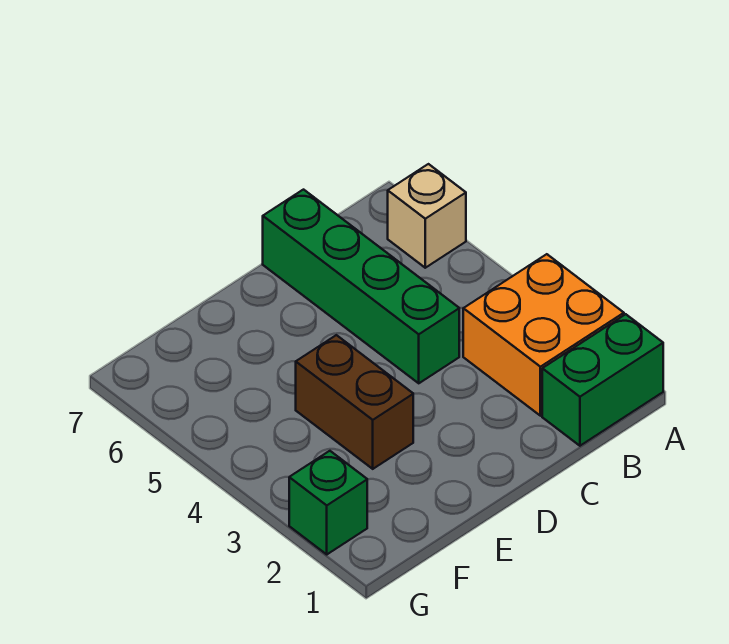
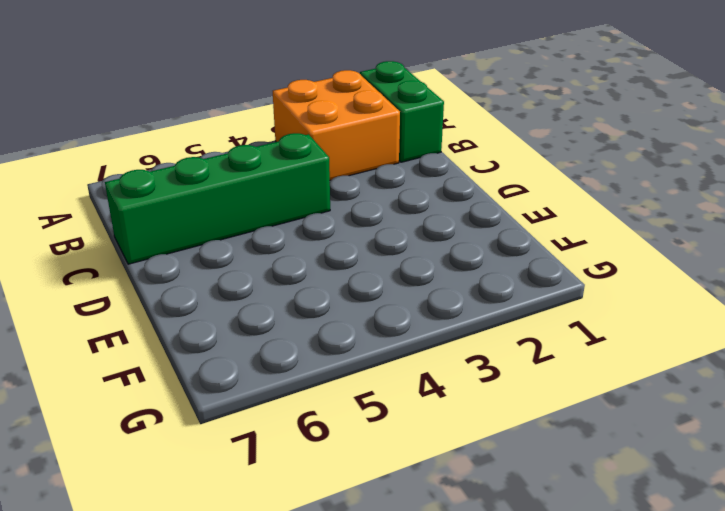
none -> tan 1x1 brick [388,164,466,268]
none -> brown 1x2 brick [296,335,413,469]

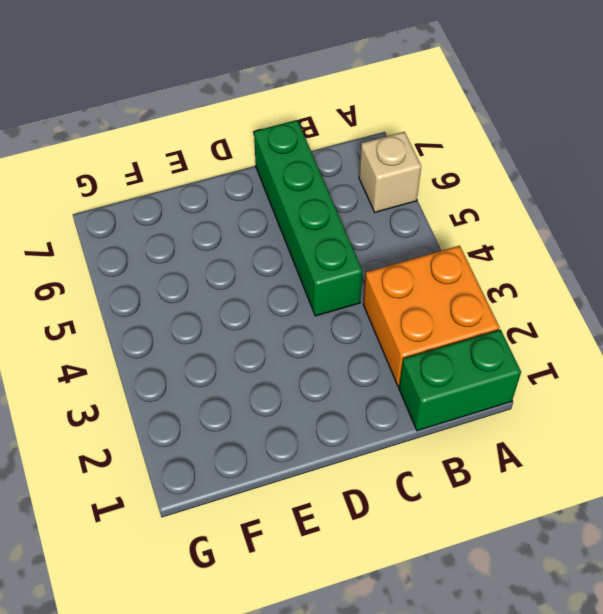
none -> brown 1x2 brick [296,335,413,469]
none -> green 1x1 brick [289,451,367,554]

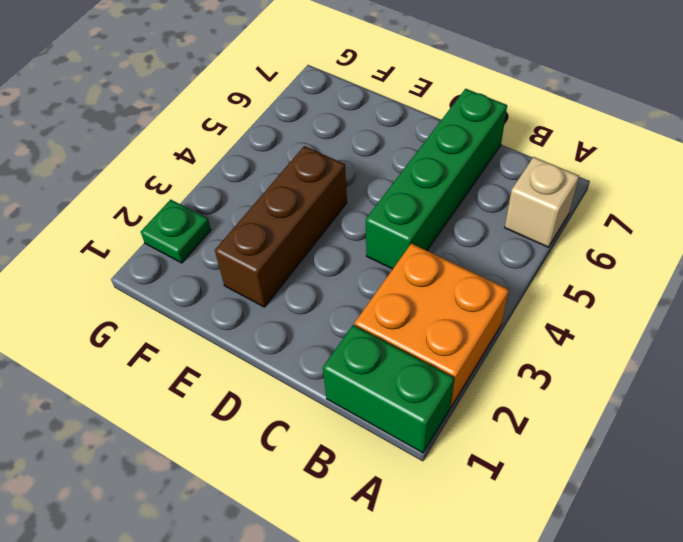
brown 1x3 brick [215,146,347,307] -> brown 1x2 brick [296,335,413,469]
green 1x1 plate [141,200,211,263] -> green 1x1 brick [289,451,367,554]

